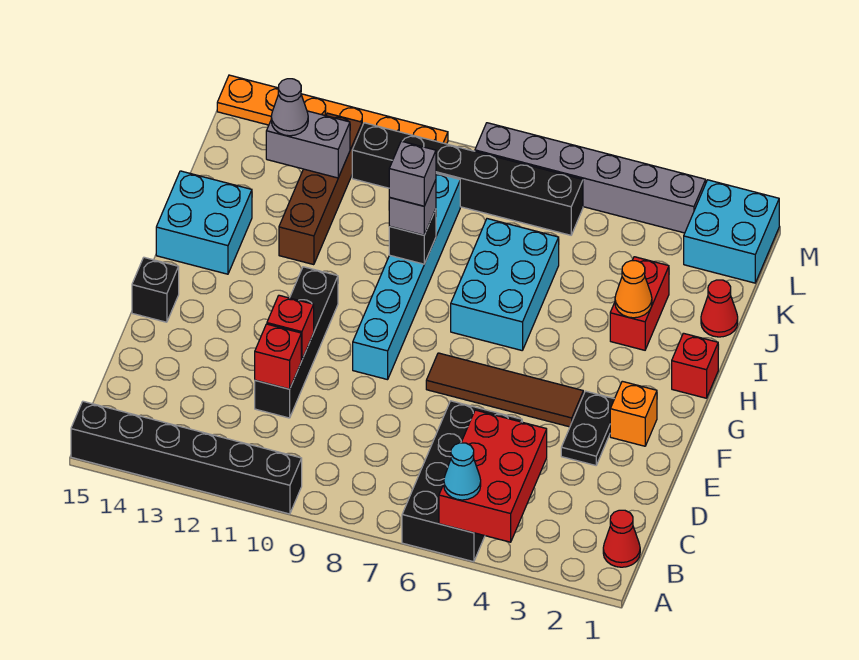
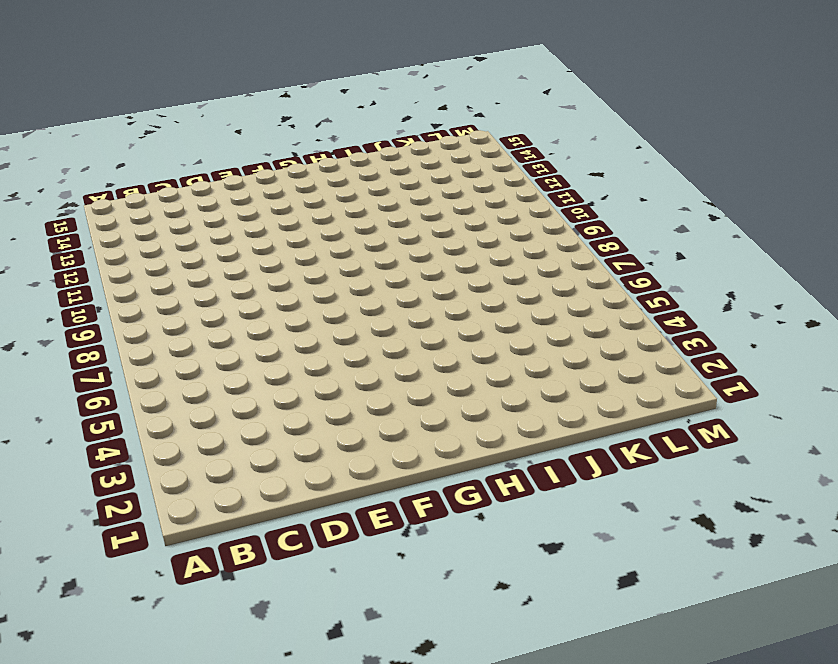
none -> black 2x4 brick [402,401,522,562]
none -> black 1x6 brick [71,401,302,514]
none -> red 1x1 cone [603,510,640,567]

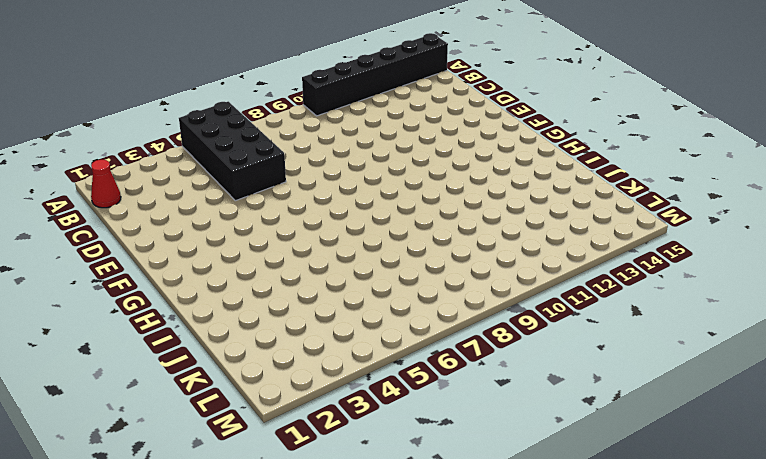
none -> black 1x4 brick [255,267,338,418]
none -> black 1x2 plate [561,391,614,465]
none -> orange 1x1 brick [610,381,657,446]

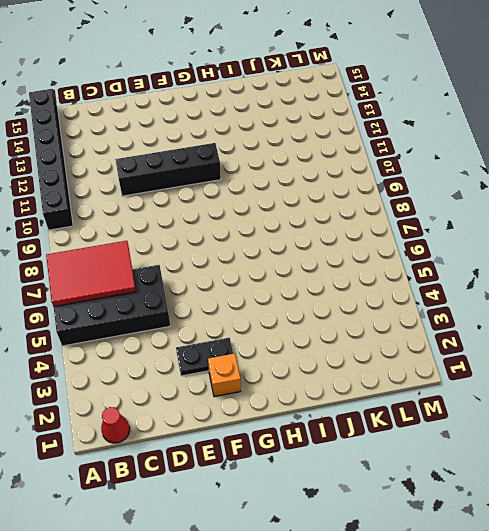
red 2x3 tile [46,241,136,307] -> none
none -> brown 1x4 tile [426,353,583,427]
none -> cyan 1x6 brick [353,173,460,380]
none -> black 1x1 brick [132,257,179,322]

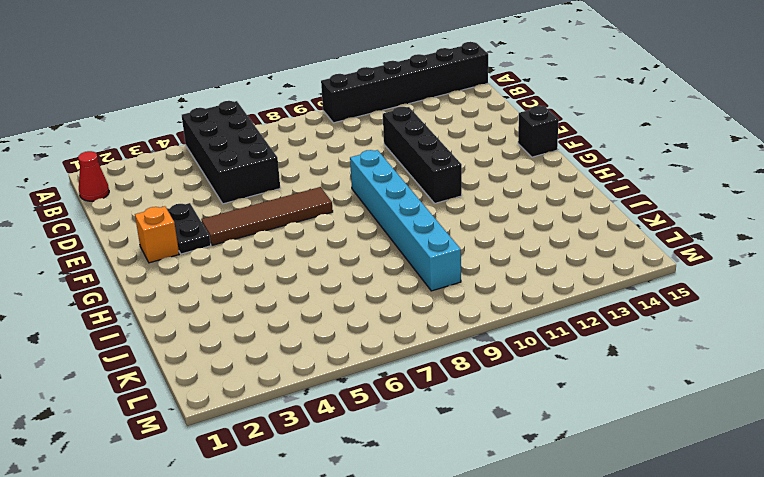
none -> red 1x1 brick [672,333,718,398]
none -> cyan 2x3 brick [451,219,559,350]
none -> cyan 2x2 brick [156,171,252,274]

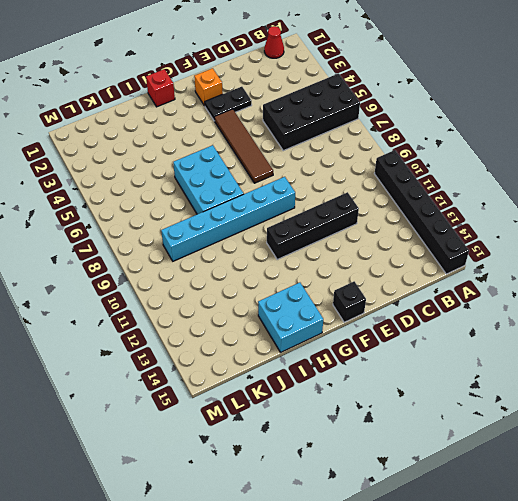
cyan 2x3 brick [173,145,243,214] -> cyan 2x3 brick turned to [451,219,559,350]
none -> red 1x2 brick [610,257,669,350]
none -> brown 1x4 brick [279,113,362,265]
none -> red 1x1 cone [701,280,738,337]

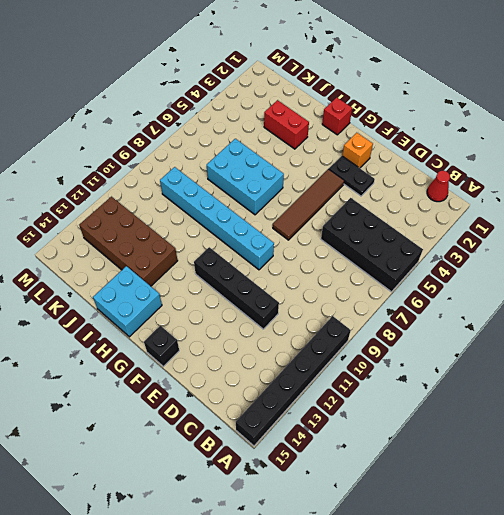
brown 2x4 brick [79,197,178,286] -> brown 1x4 brick [279,113,362,265]
none -> red 1x1 cone [701,280,738,337]
none -> cyan 2x2 brick [684,180,779,283]
none -> black 1x6 brick [352,123,583,235]

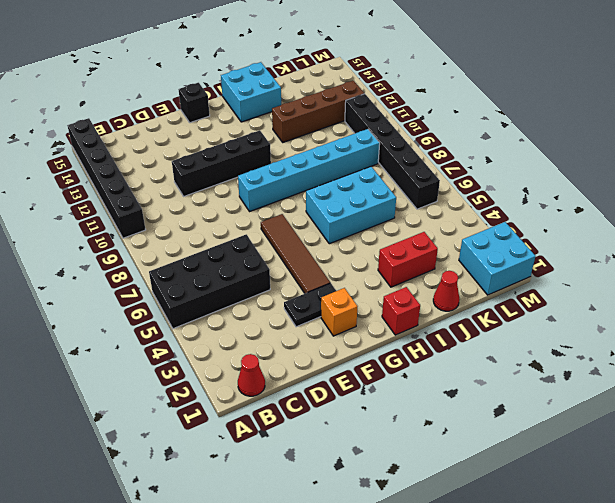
none -> grey 1x6 brick [475,123,706,233]
none -> orange 1x6 plate [217,75,448,144]
none -> red 2x3 brick [439,410,547,542]

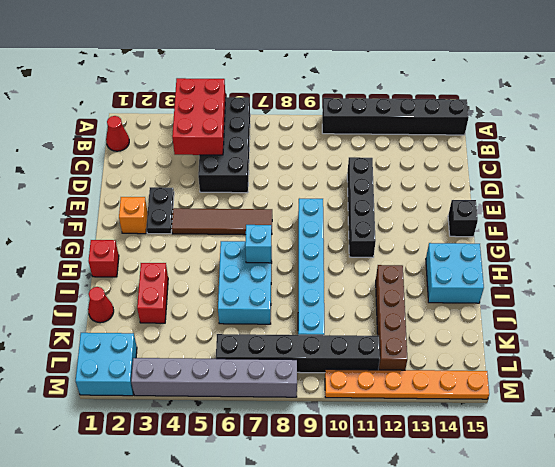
cyan 1x1 brick [245,225,271,263] -> none
none -> red 1x1 brick [255,324,301,389]
none -> red 1x1 brick [267,295,314,360]
none -> orange 1x1 cone [615,261,652,318]

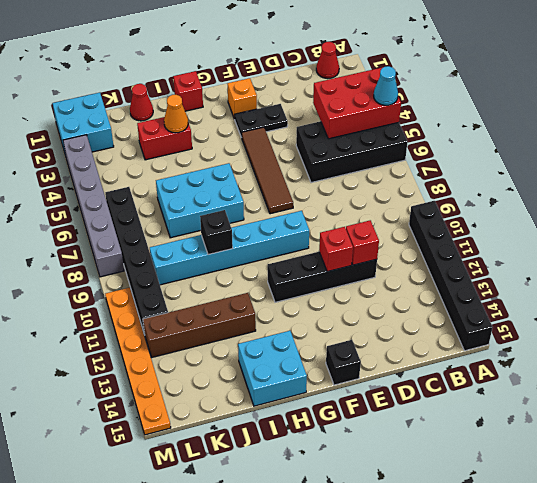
none -> grey 1x2 brick [266,111,350,178]
none -> grey 1x1 brick [389,180,436,235]
none -> grey 1x1 cone [271,79,308,136]

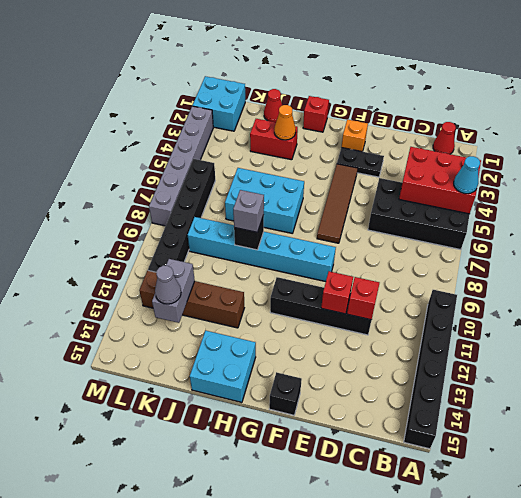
none -> orange 1x6 plate [217,75,448,144]
none -> grey 1x1 brick [389,141,436,206]

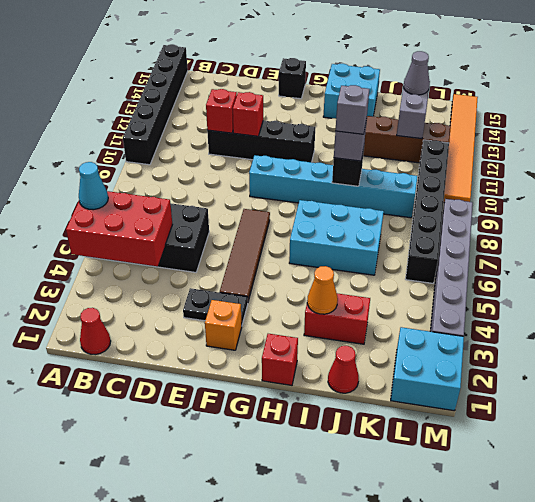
orange 1x6 tile [444,94,478,203] -> orange 1x6 plate [217,75,448,144]

